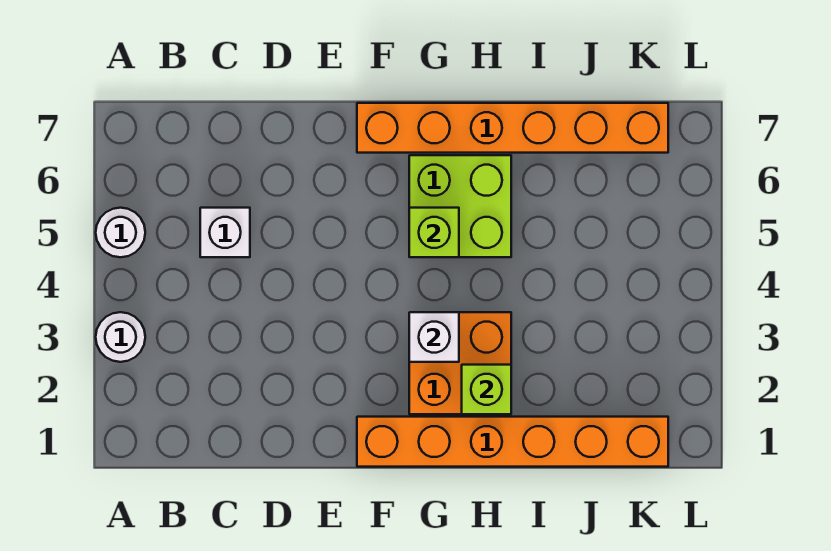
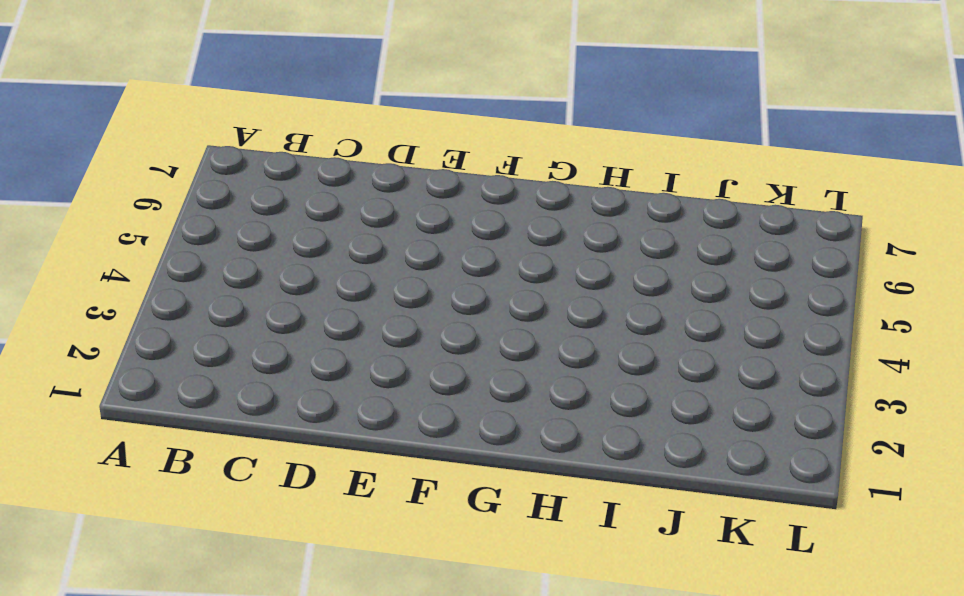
none -> white 1x1 round brick [96,312,145,362]
none -> white 1x1 round brick [96,208,145,257]

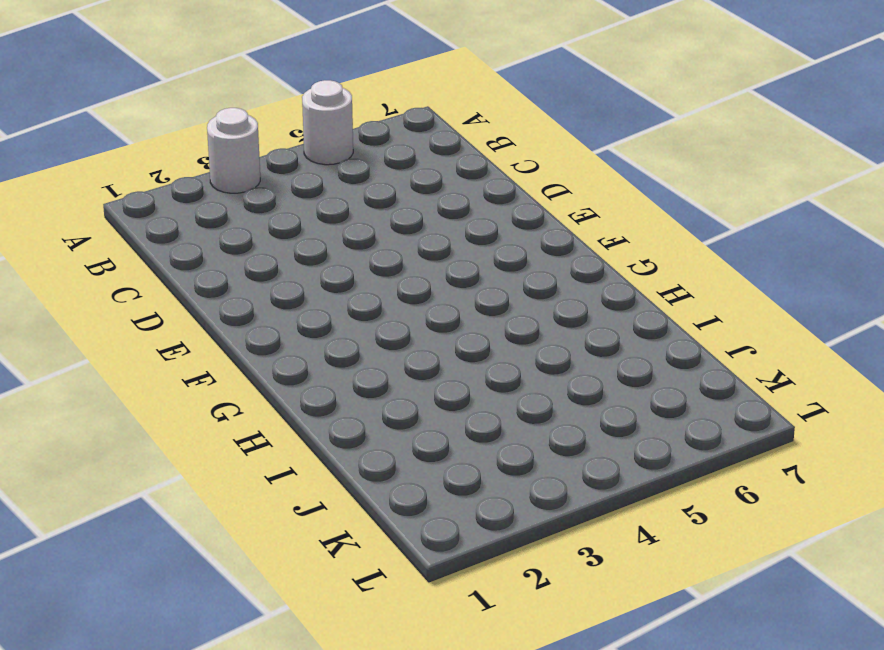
none -> white 1x1 brick [200,208,250,257]
none -> orange 1x6 brick [357,417,668,467]

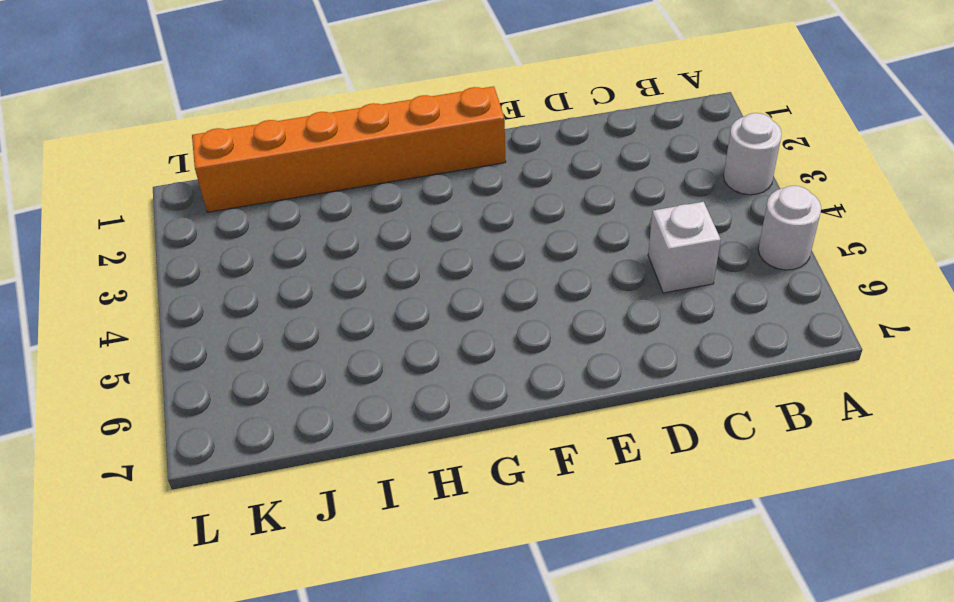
none -> orange 1x6 brick [357,103,668,153]
none -> orange 2x2 brick [409,312,511,414]

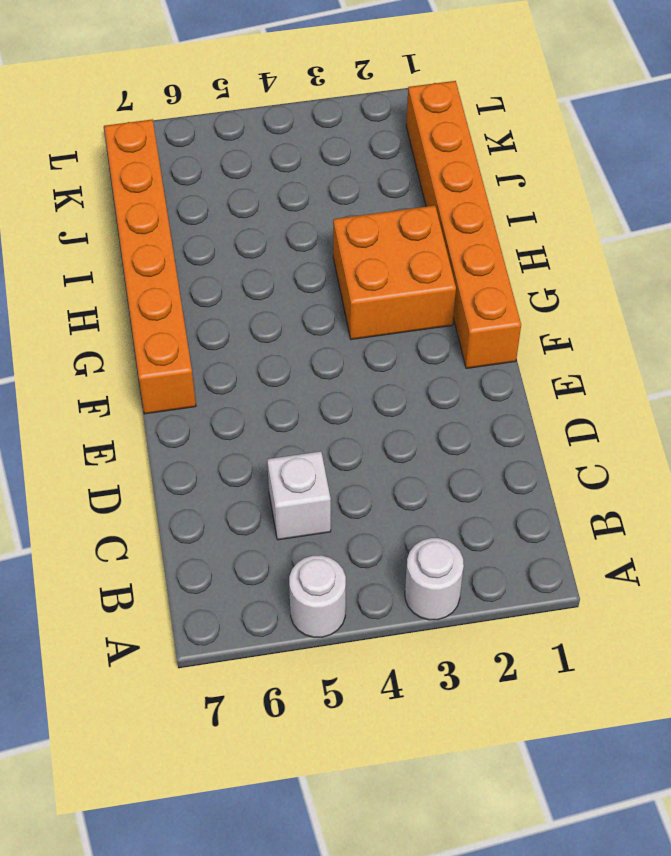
none -> lime 2x2 brick [409,155,511,257]
none -> white 1x1 brick [409,312,459,362]

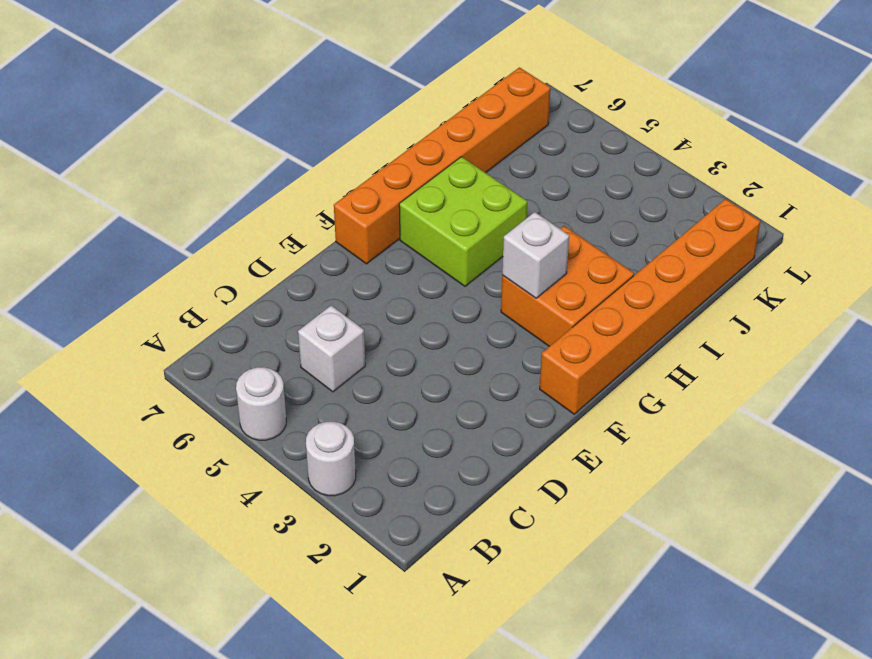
none -> lime 1x1 brick [409,208,459,257]
none -> lime 1x1 brick [462,365,511,414]

